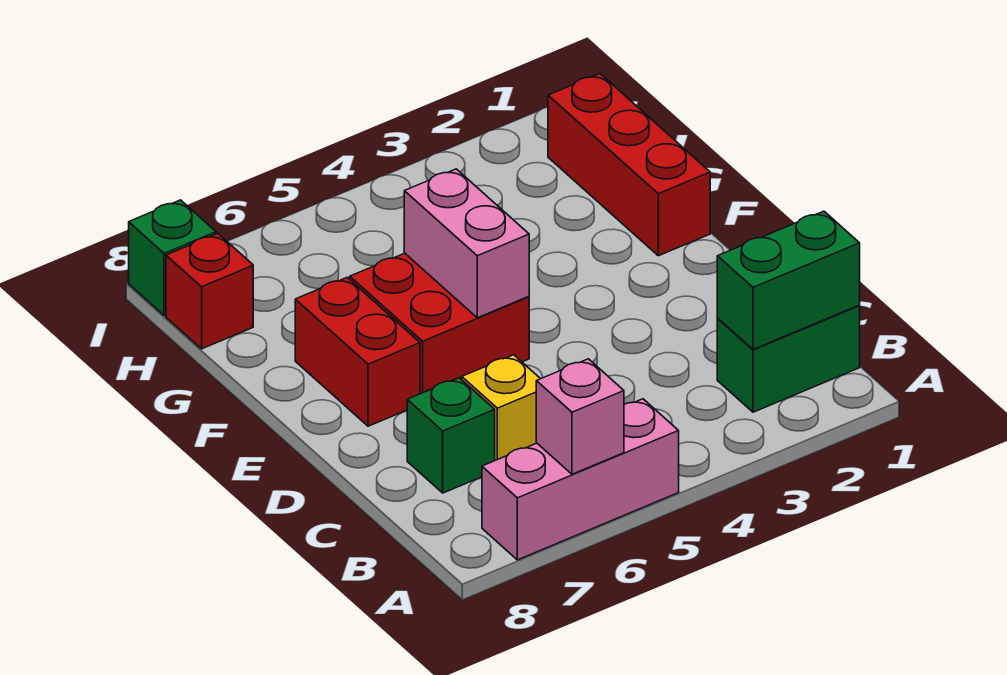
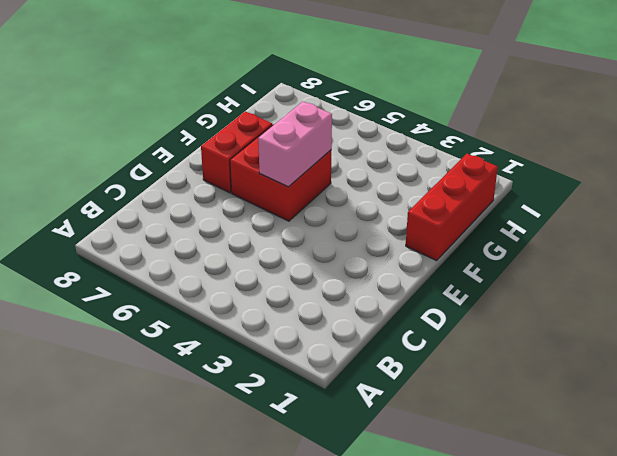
none -> pink 1x3 brick [482,399,679,560]
none -> green 1x2 brick [717,306,860,412]
none -> yellow 1x1 brick [462,355,540,460]

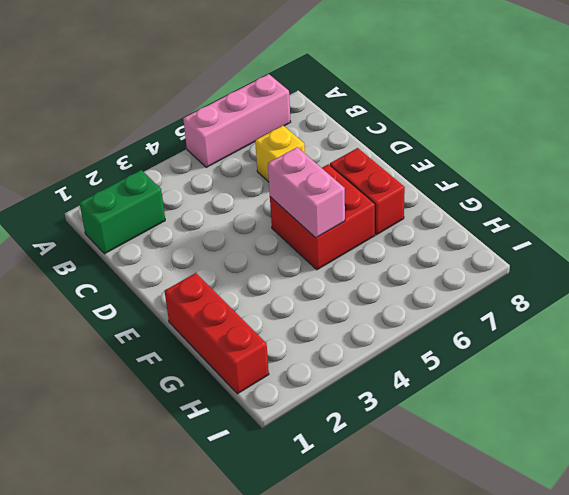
none -> green 1x1 brick [407,378,495,493]
none -> red 1x1 brick [166,234,253,349]
none -> green 1x1 brick [129,200,216,315]

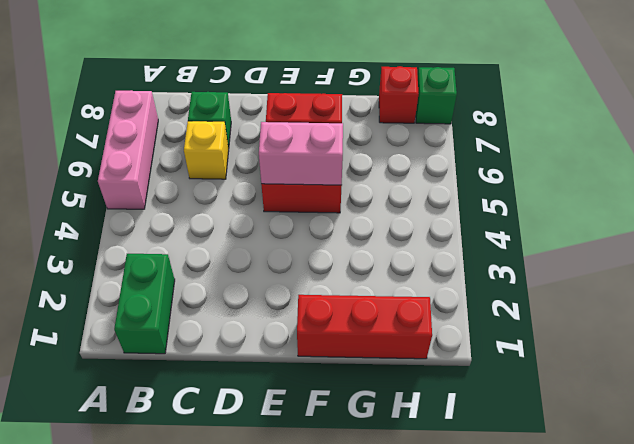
none -> pink 1x1 brick [536,359,624,474]
none -> green 1x2 brick [717,211,860,349]

